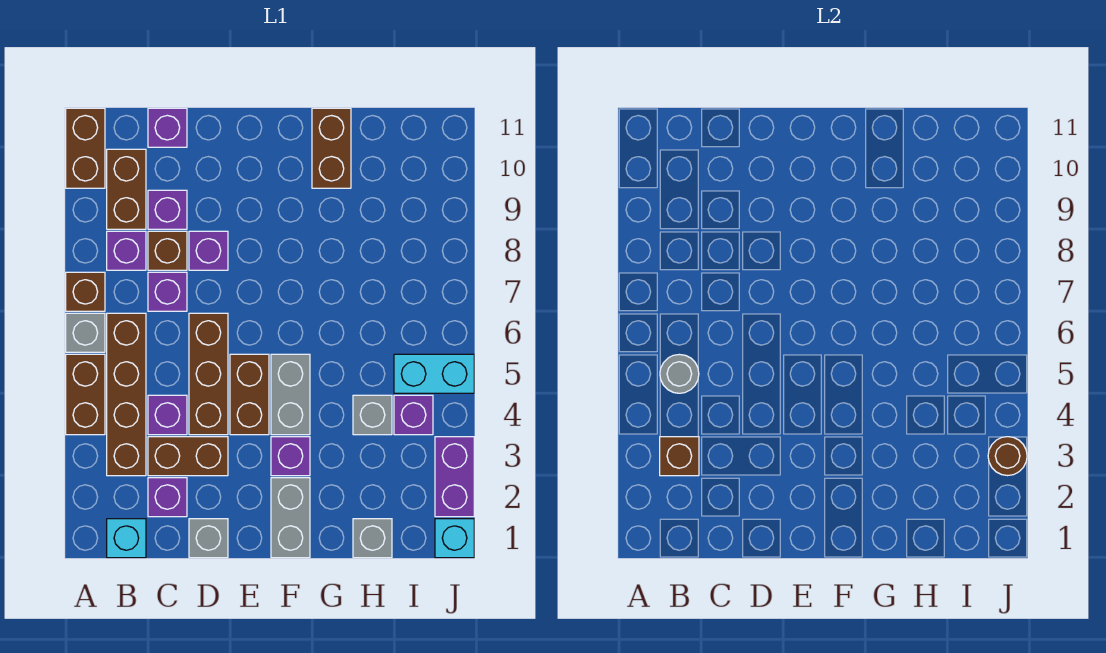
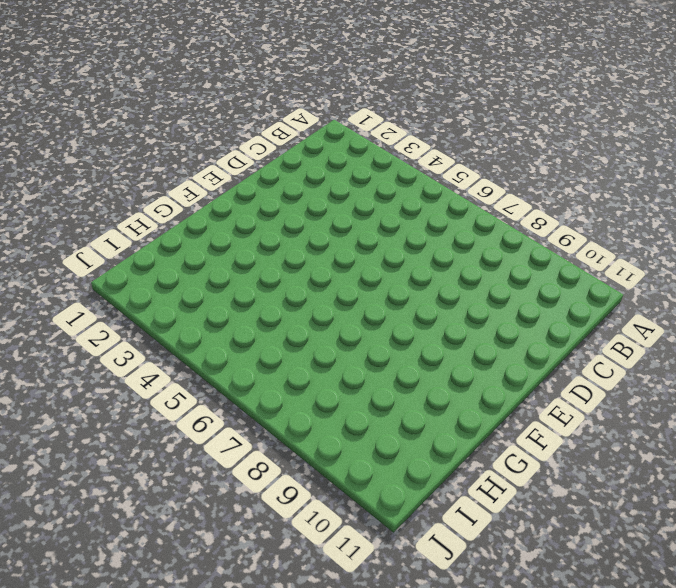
none -> brown 1x2 brick [66,354,105,435]
none -> grey 1x1 brick [66,313,105,352]
none -> brown 1x1 brick [66,272,105,311]
none -> brown 1x2 brick [66,108,105,188]

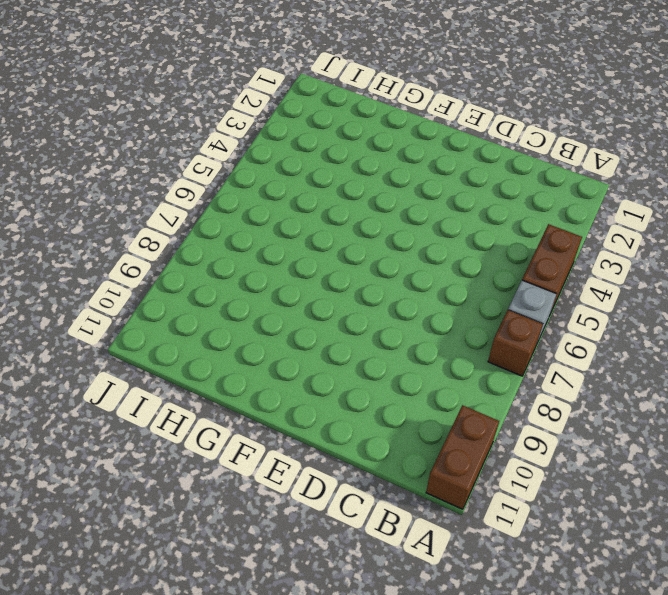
none -> cyan 1x1 brick [107,519,146,558]
none -> brown 1x4 brick [107,313,146,476]
none -> purple 1x1 brick [107,231,146,270]
none -> brown 1x2 brick [107,149,146,229]

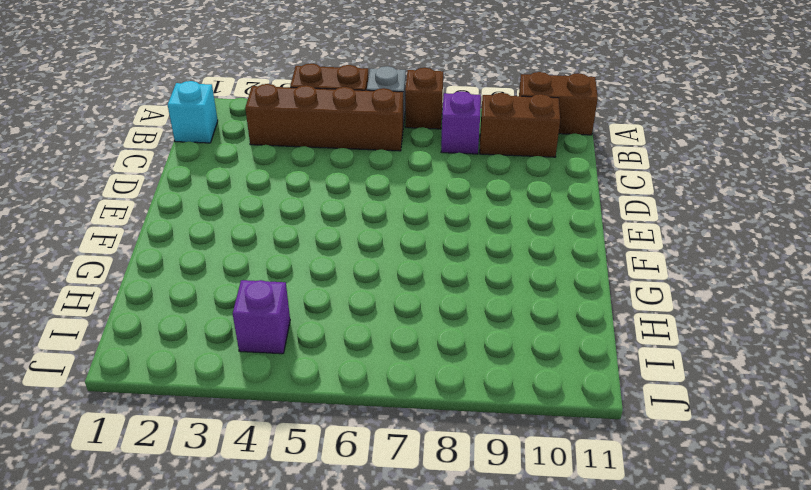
none -> purple 1x1 brick [148,478,187,517]
none -> brown 1x2 brick [148,437,228,476]
none -> purple 1x1 brick [148,395,187,435]
none -> purple 1x1 brick [148,272,187,311]

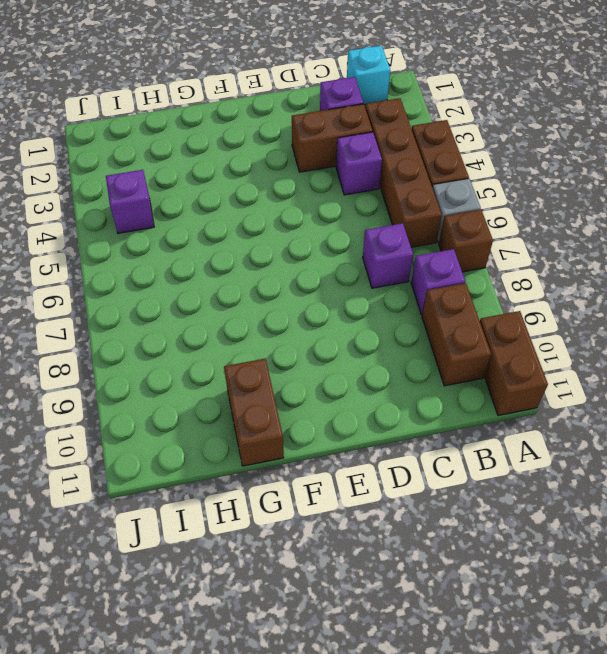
none -> brown 1x1 brick [148,231,187,270]
none -> purple 1x1 brick [148,190,187,229]
none -> purple 1x1 brick [148,108,187,147]
none -> grey 1x1 brick [189,519,228,558]

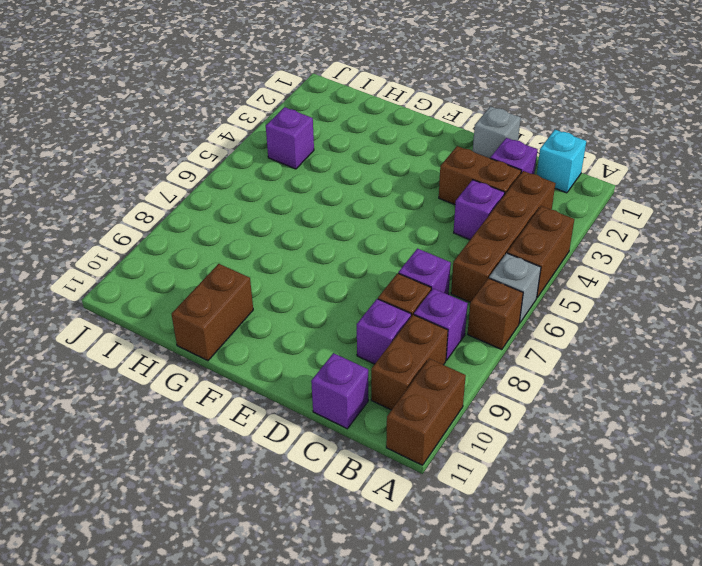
none -> brown 1x3 brick [189,313,228,435]
none -> purple 1x1 brick [189,231,228,270]
none -> brown 1x2 brick [230,354,269,435]
none -> grey 1x2 brick [271,478,310,558]

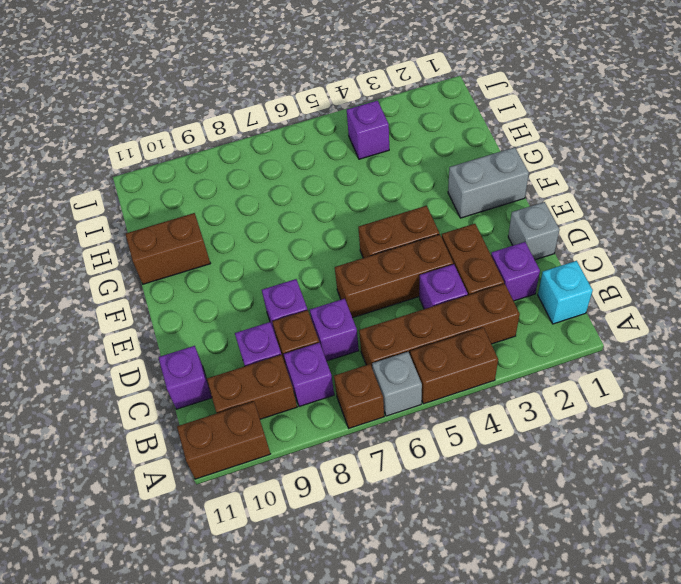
none -> purple 1x1 brick [271,437,310,476]
none -> grey 1x2 brick [271,354,310,435]
none -> grey 1x1 brick [353,519,392,558]
none -> grey 1x1 brick [353,395,392,435]

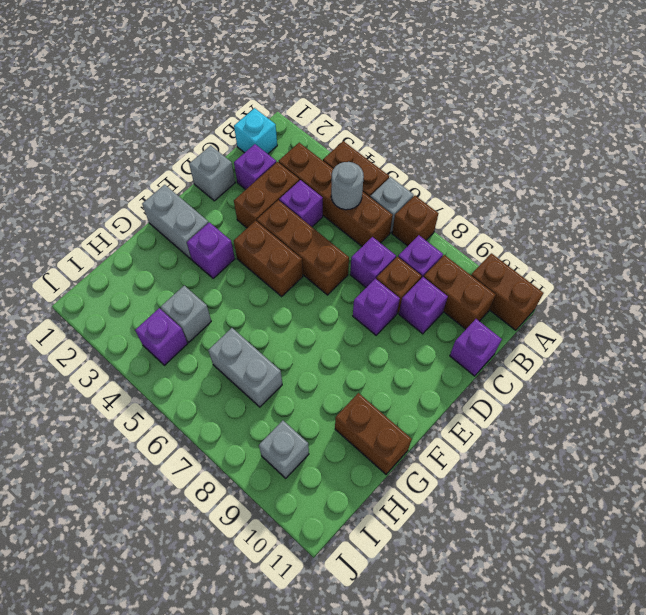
grey 1x2 brick [208,328,282,407] -> grey 1x2 brick moved to [271,354,310,435]
grey 1x1 brick [259,421,309,478] -> grey 1x1 brick moved to [353,519,392,558]
none -> cyan 1x2 brick [394,354,474,393]
none -> cyan 1x1 brick [435,519,474,558]
none -> purple 1x2 brick [435,437,474,517]
none -> brown 1x1 brick [660,437,699,476]

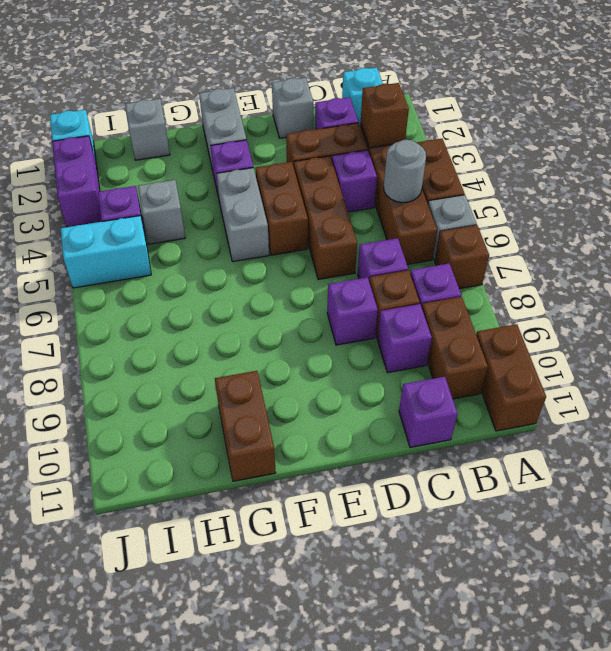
none -> brown 1x1 round brick [988,437,1027,476]

